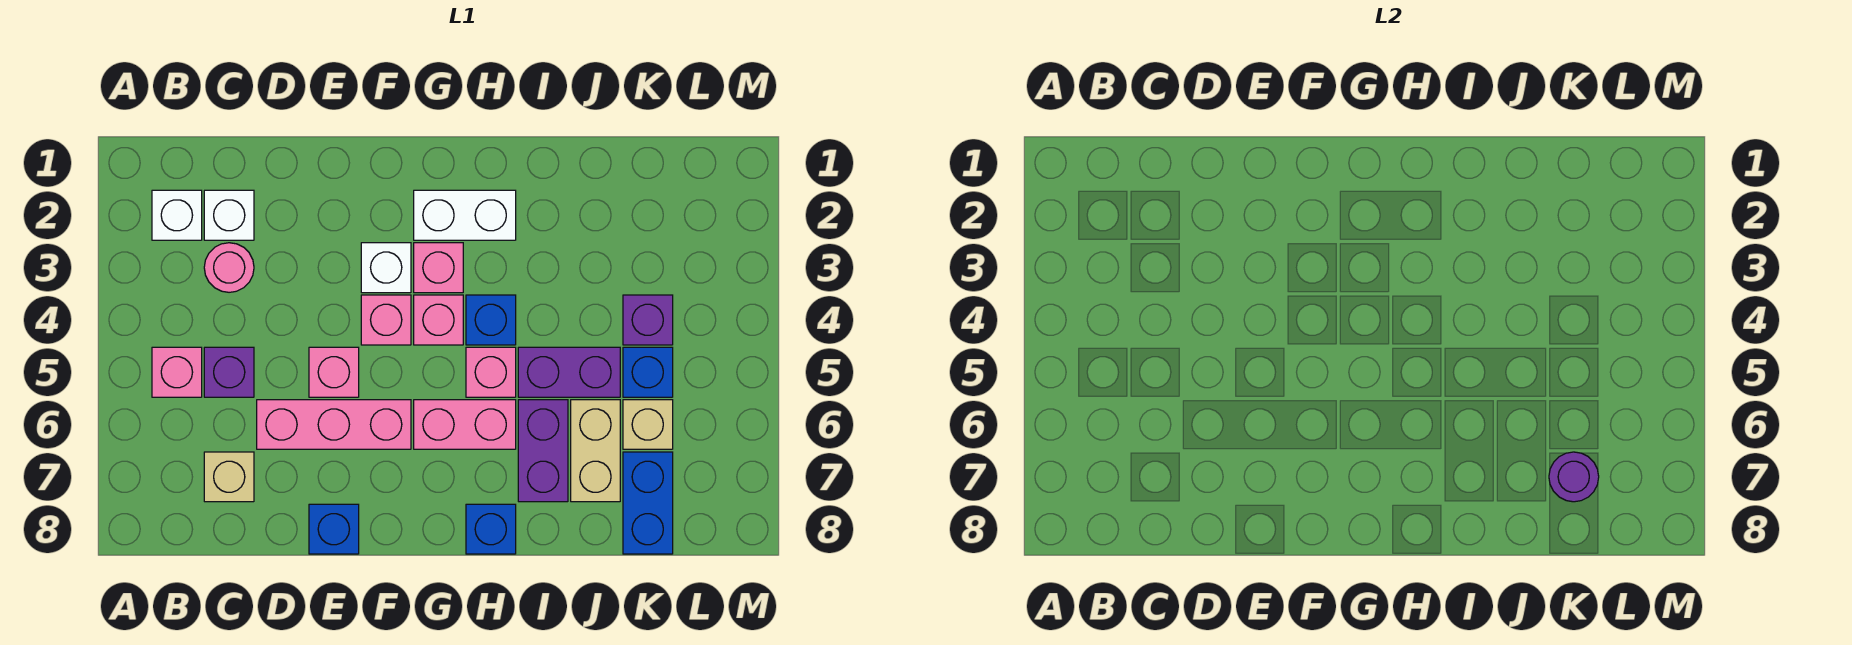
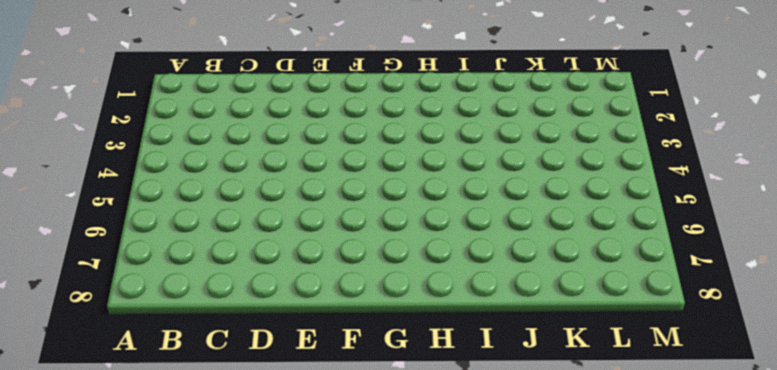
none -> white 1x1 brick [152,190,202,240]
none -> pink 1x1 brick [152,347,202,397]
none -> white 1x1 brick [204,190,254,240]

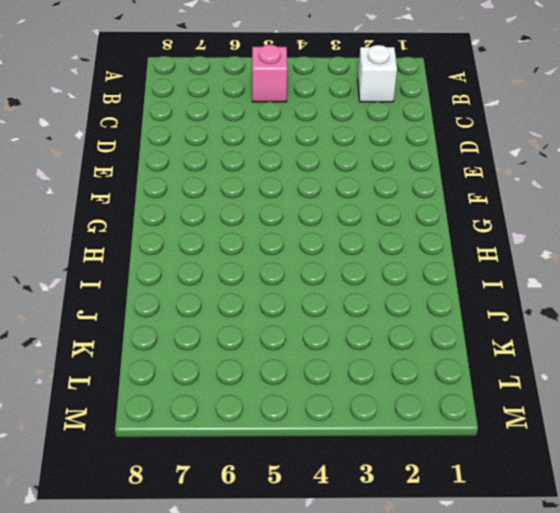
none -> white 1x1 brick [204,190,254,240]
none -> pink 1x1 round brick [204,243,254,292]
none -> purple 1x1 brick [204,347,254,397]

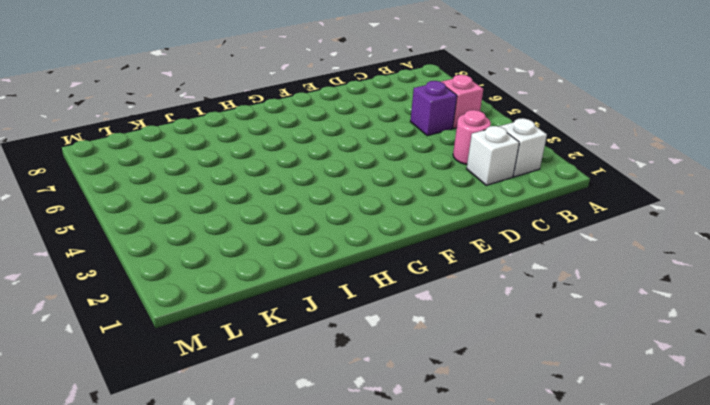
none -> tan 1x1 brick [204,452,254,502]
none -> pink 1x3 brick [257,400,411,449]
none -> pink 1x1 brick [309,347,359,397]

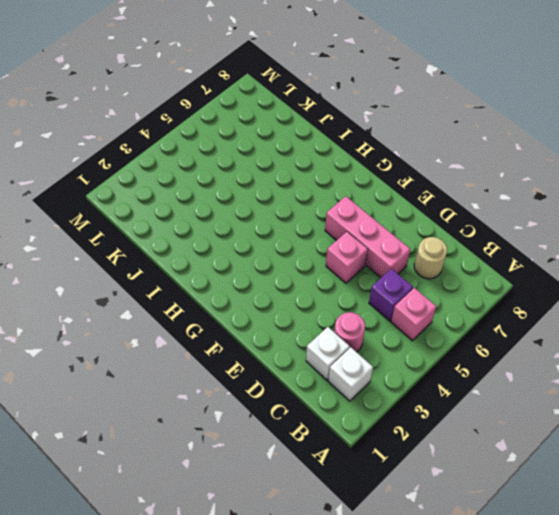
tan 1x1 round brick [414,237,447,279] -> tan 1x1 brick [204,452,254,502]
none -> blue 1x1 brick [309,504,359,554]
none -> white 1x1 brick [361,243,411,293]
none -> pink 1x1 brick [361,295,411,345]

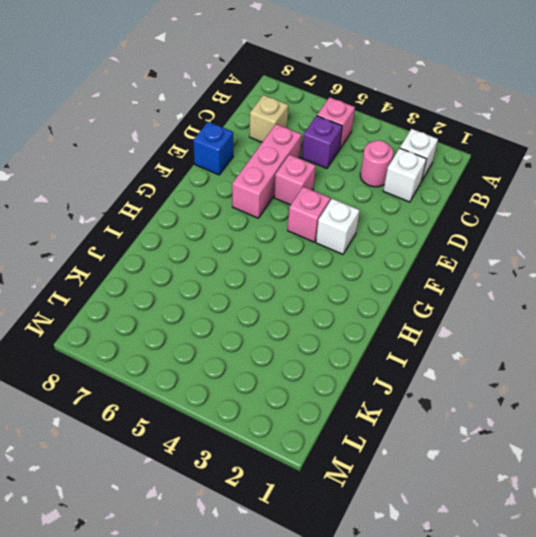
none -> white 1x2 brick [414,190,516,240]
none -> pink 1x1 brick [414,243,463,293]
none -> pink 1x1 brick [414,295,463,345]

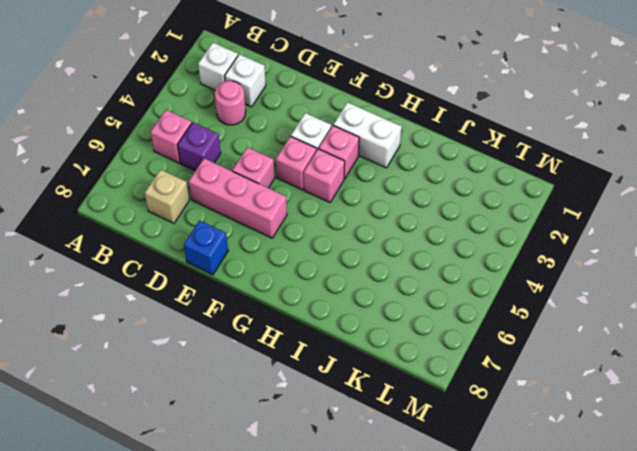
none -> pink 1x2 brick [414,400,516,449]
none -> blue 1x1 brick [466,295,516,345]
none -> pink 1x1 brick [466,347,516,397]

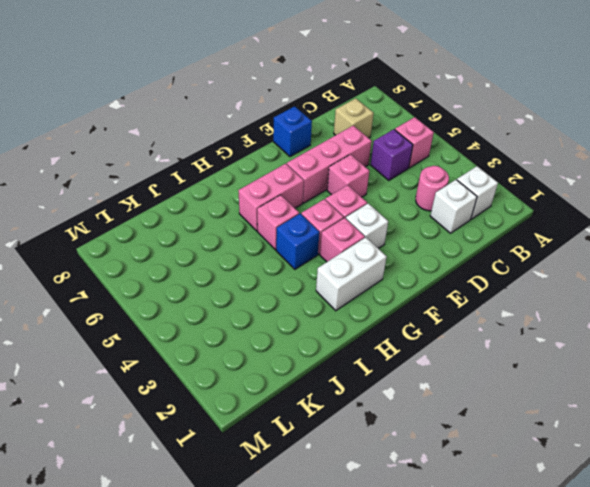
none -> blue 1x1 brick [466,504,516,554]
none -> purple 1x2 brick [518,347,620,397]
none -> purple 1x2 brick [518,400,568,502]

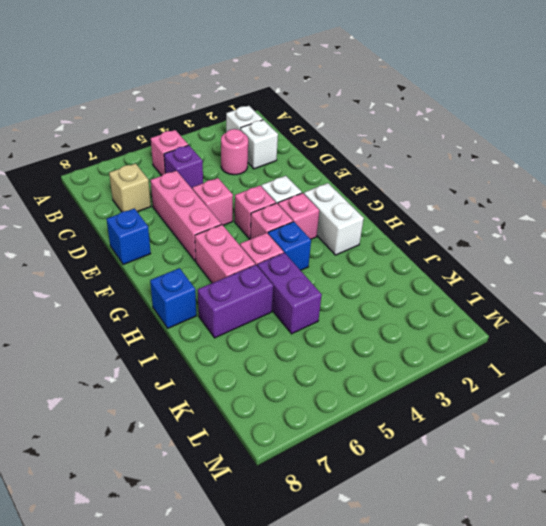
none -> tan 1x2 brick [571,400,620,502]
none -> purple 1x1 brick [623,295,673,345]
none -> blue 1x1 brick [623,347,673,397]

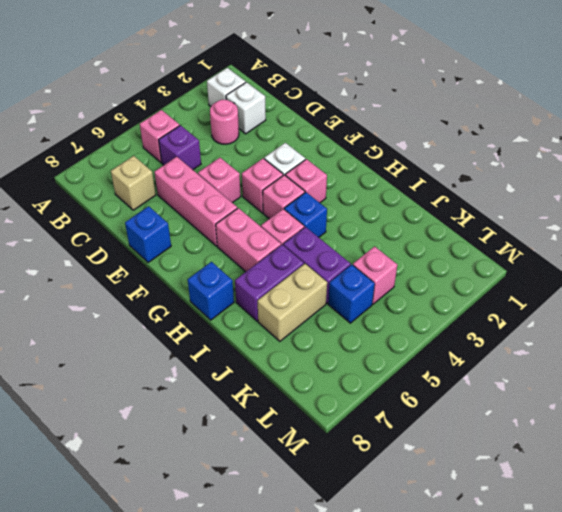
pink 1x1 brick [353,246,397,304] -> purple 1x1 brick [623,295,673,345]
none -> white 1x2 brick [414,190,516,240]
none -> tan 1x1 brick [623,400,673,449]
none -> blue 1x2 brick [623,452,673,554]

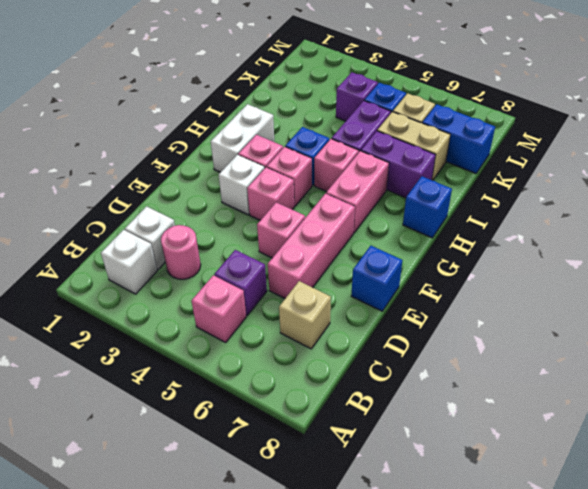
none -> purple 1x1 round brick [1549,452,1599,502]

